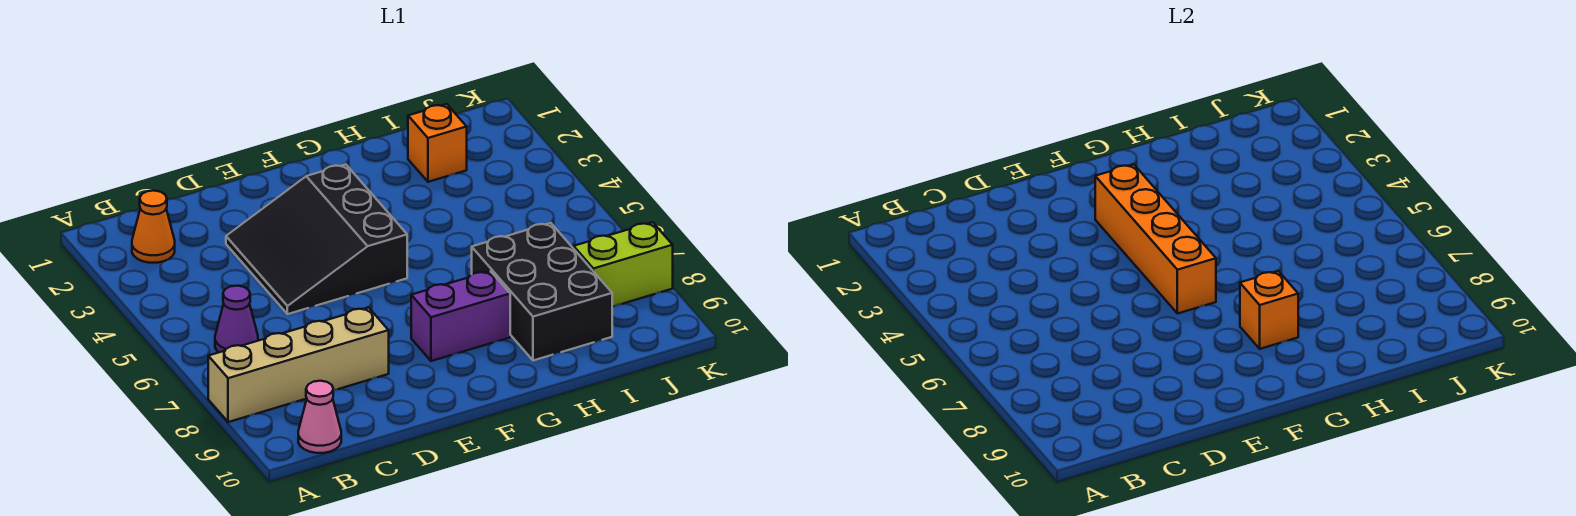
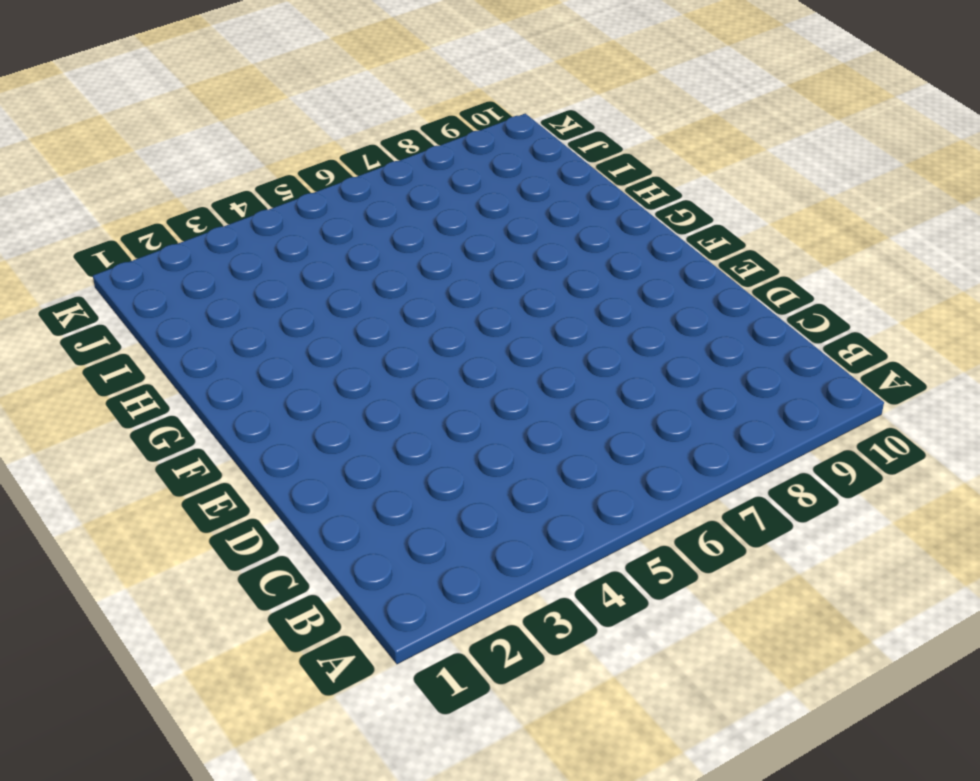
none -> tan 1x4 brick [208,308,389,422]
none -> orange 1x1 cone [132,191,175,263]

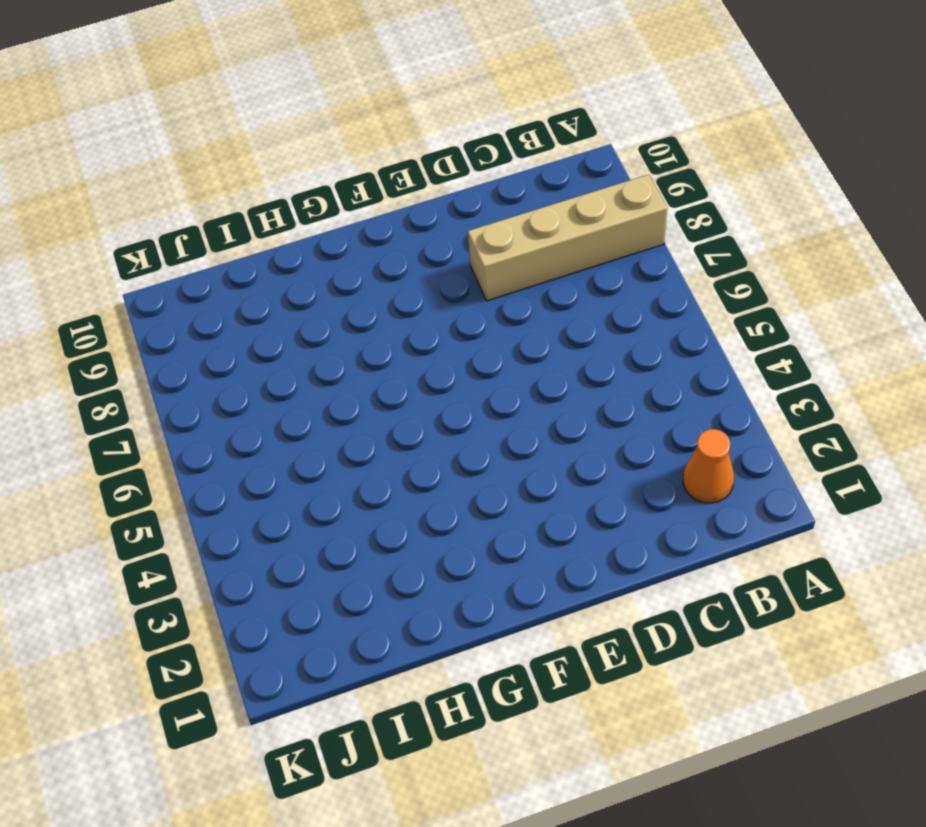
none -> purple 1x1 cone [215,286,258,352]
none -> pink 1x1 cone [298,381,341,453]

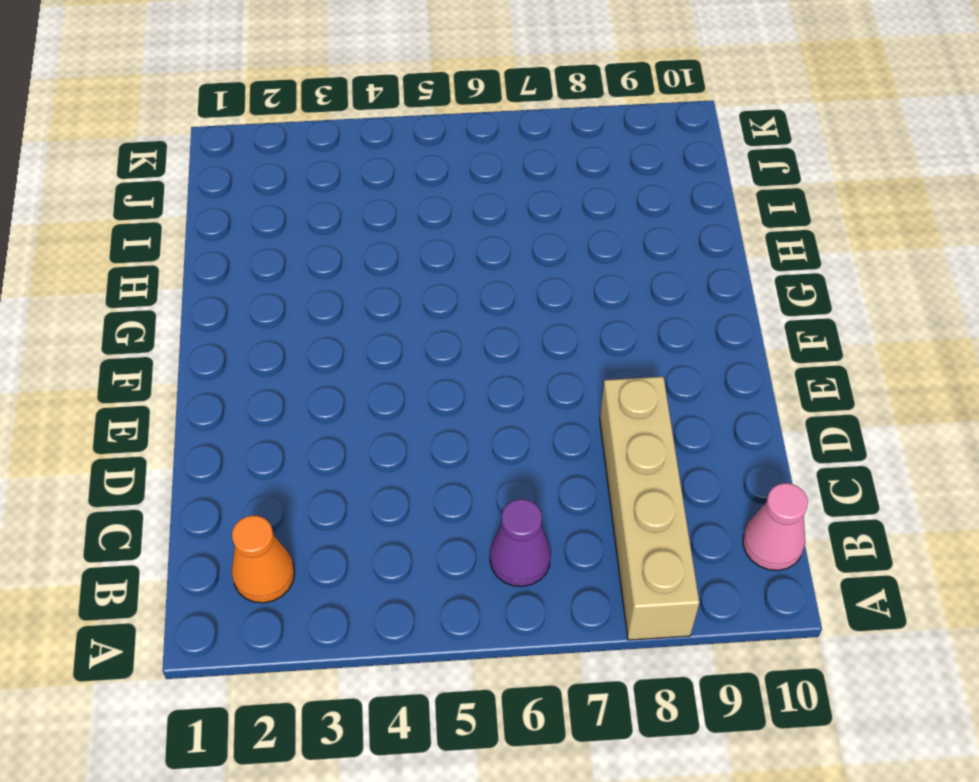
none -> black 3x3 slope [226,164,407,314]
none -> purple 1x2 brick [411,271,510,361]

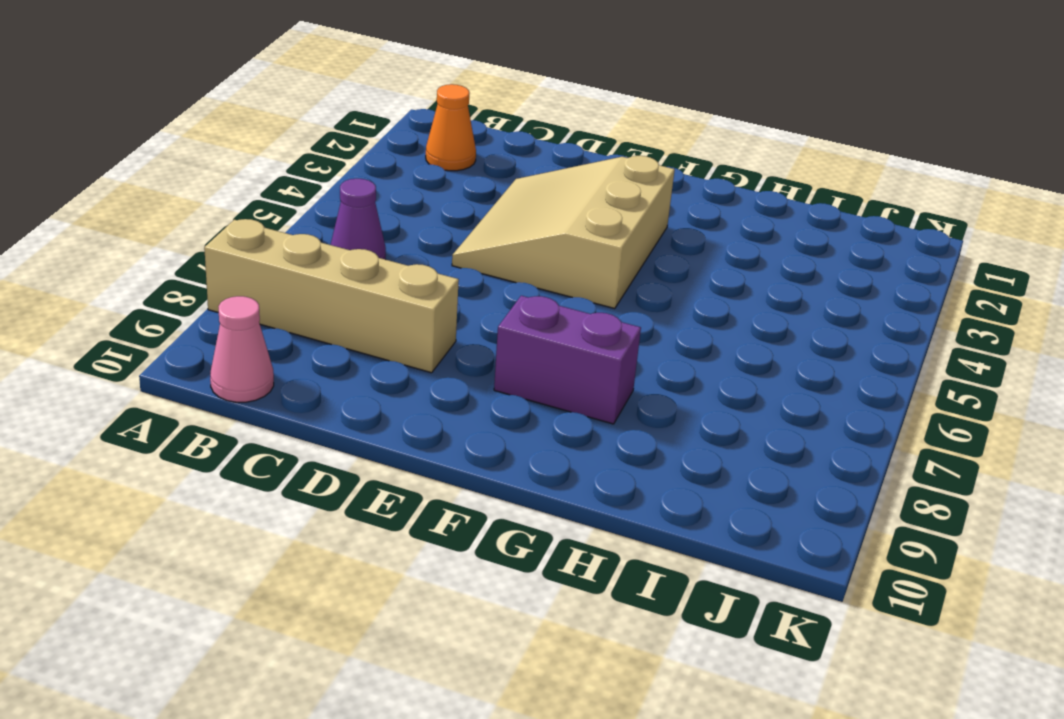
tan 3x3 slope [452,156,675,309] -> black 3x3 slope [226,164,407,314]
none -> black 2x3 brick [472,223,612,361]
none -> orange 1x1 brick [408,104,467,182]

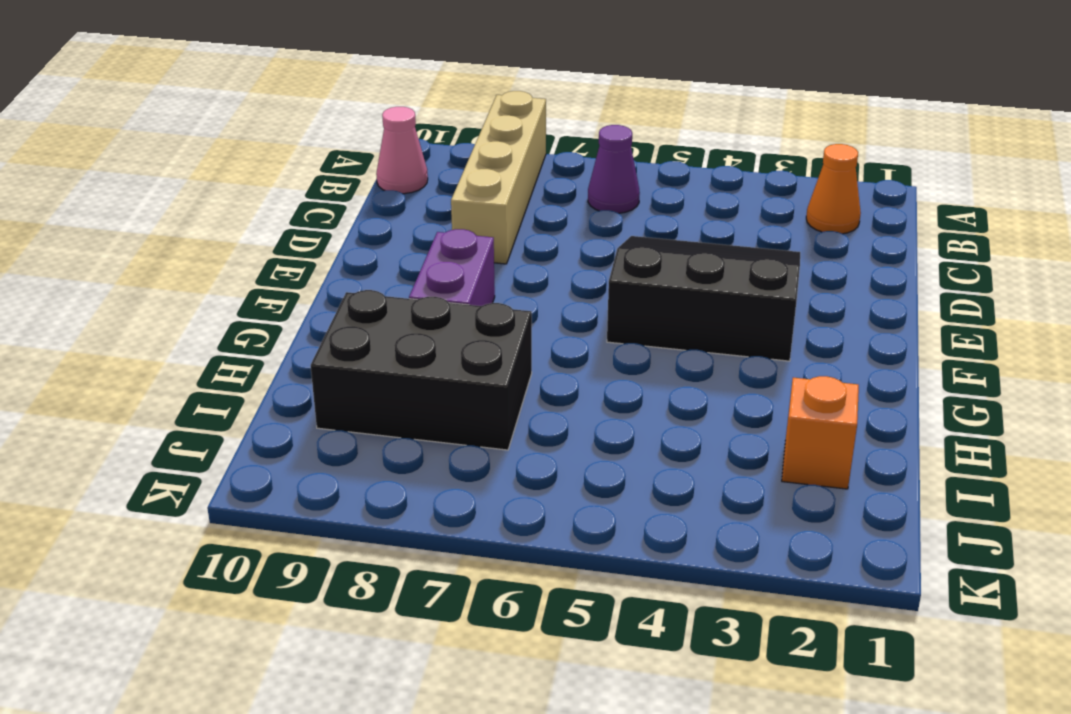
none -> lime 1x2 brick [574,222,673,307]
none -> orange 1x4 brick [1095,164,1216,314]

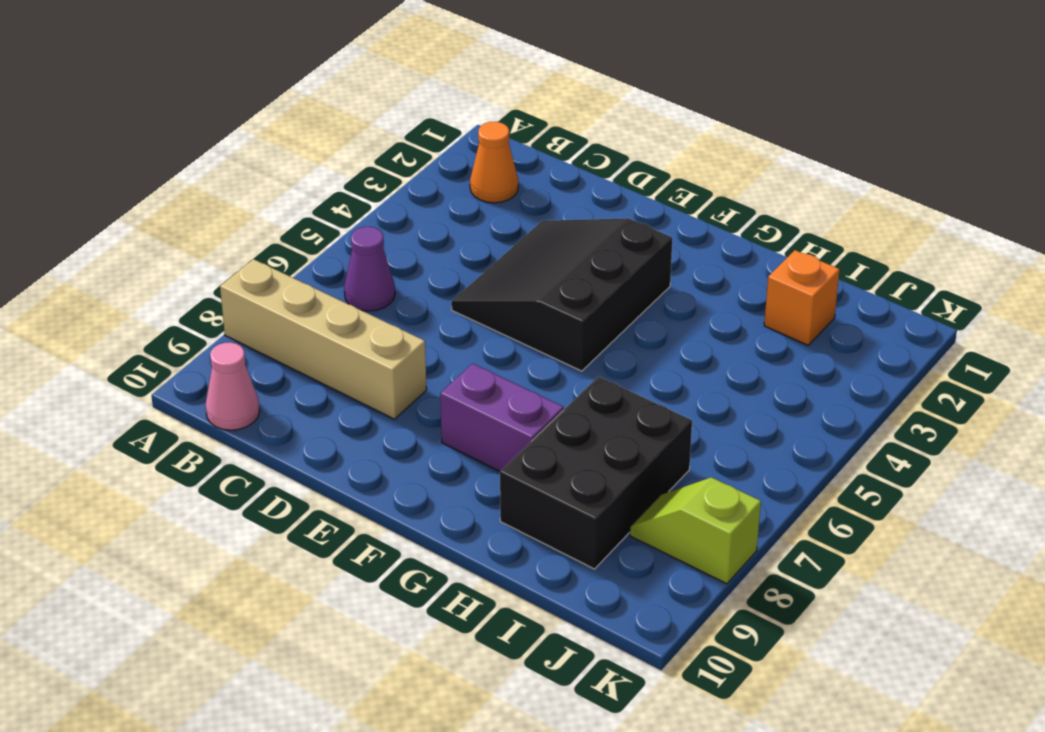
lime 1x2 slope [630,477,761,584] -> lime 1x2 brick [574,222,673,307]
none -> orange 1x4 brick [1095,164,1216,314]
none -> orange 1x1 brick [1240,271,1298,349]

